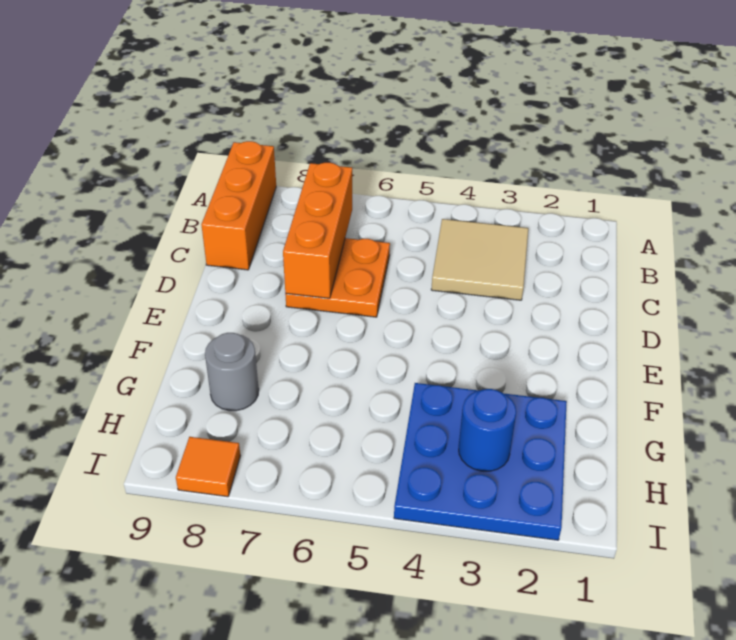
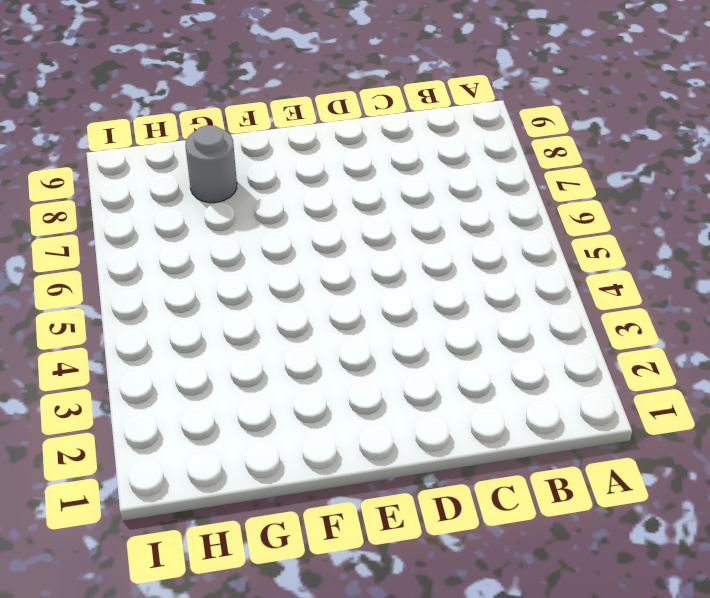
none -> orange 1x3 brick [201,141,276,270]
none -> tan 2x2 tile [431,219,528,300]

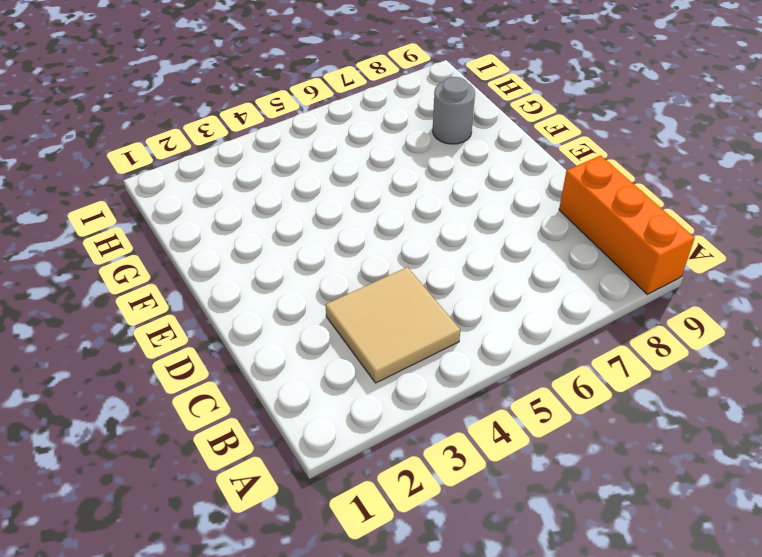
none -> orange 2x2 plate [285,238,390,317]
none -> blue 3x3 plate [394,383,567,540]

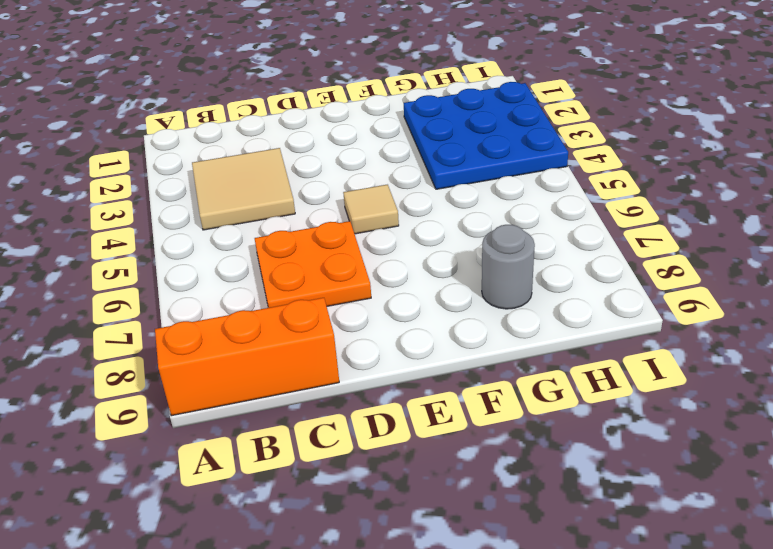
tan 1x1 tile [343,185,399,234] -> none
none -> orange 1x1 tile [176,437,240,497]
none -> orange 1x3 brick [283,163,352,298]

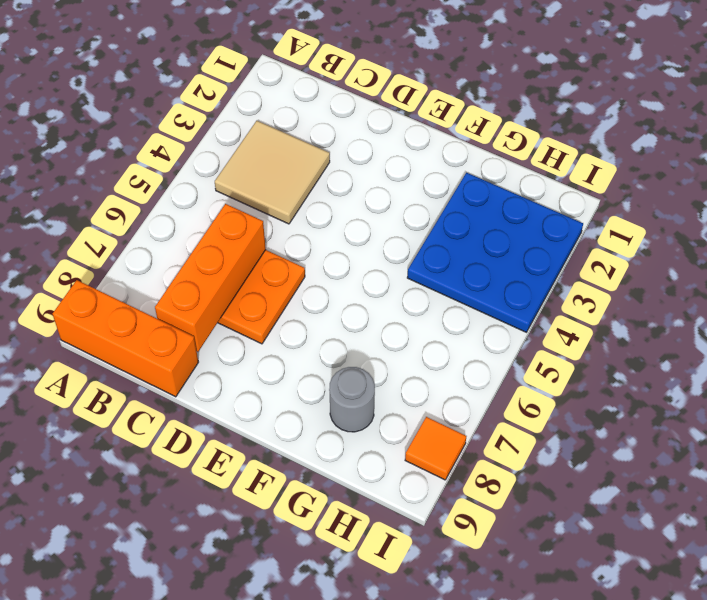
orange 1x3 brick [155,204,266,352] -> orange 1x3 brick turned to [283,163,352,298]
none -> blue 1x1 round brick [459,389,516,471]

